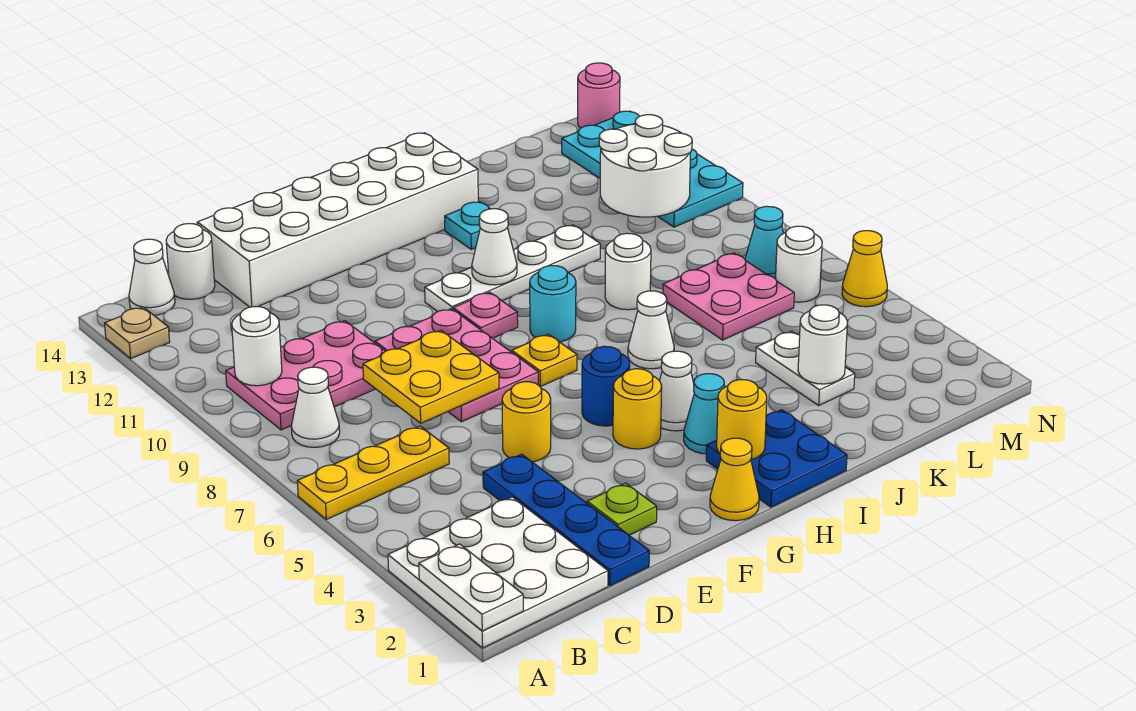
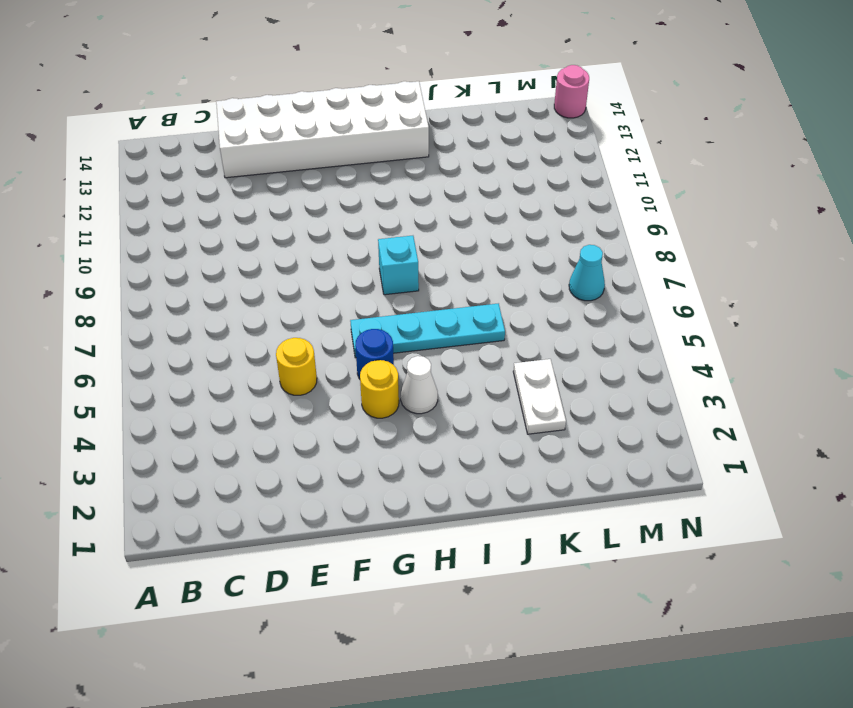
cyan 1x4 plate [350,303,505,358] -> white 1x1 cone [628,291,674,369]
cyan 1x1 brick [378,236,419,295] -> cyan 1x1 round brick [530,266,576,342]
none -> white 3x3 plate [388,497,608,648]
none -> yellow 1x3 plate [297,426,449,519]
none -> tan 1x1 plate [105,307,170,358]
none -> white 1x1 cone [291,367,340,447]

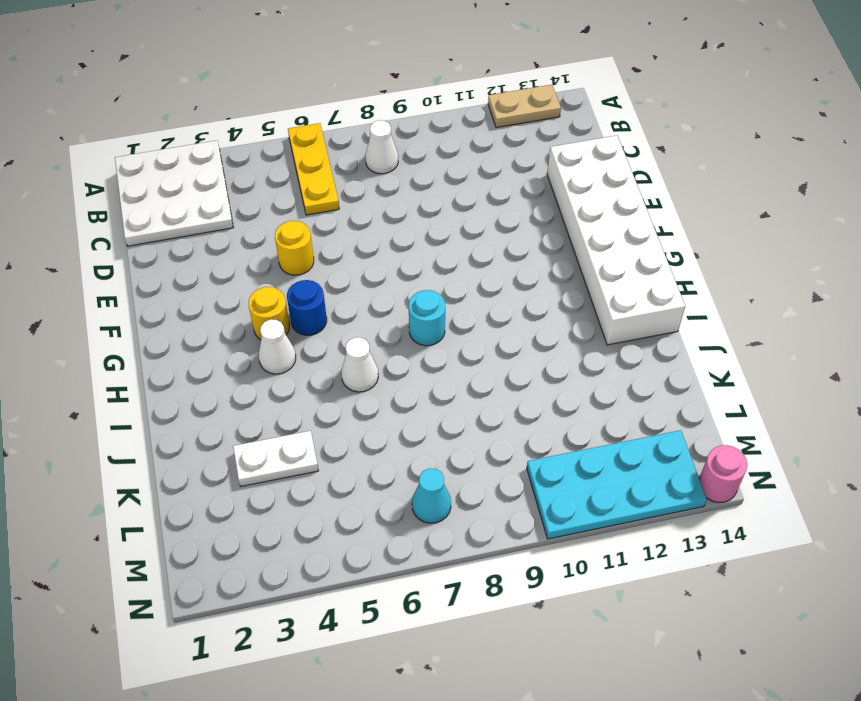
tan 1x2 plate [488,85,561,128] -> tan 1x1 plate [105,307,170,358]
none -> pink 2x3 plate [226,321,385,430]
none -> white 1x1 cone [129,239,175,315]
none -> white 1x1 round brick [166,224,215,299]
none -> blue 1x4 plate [483,454,649,586]

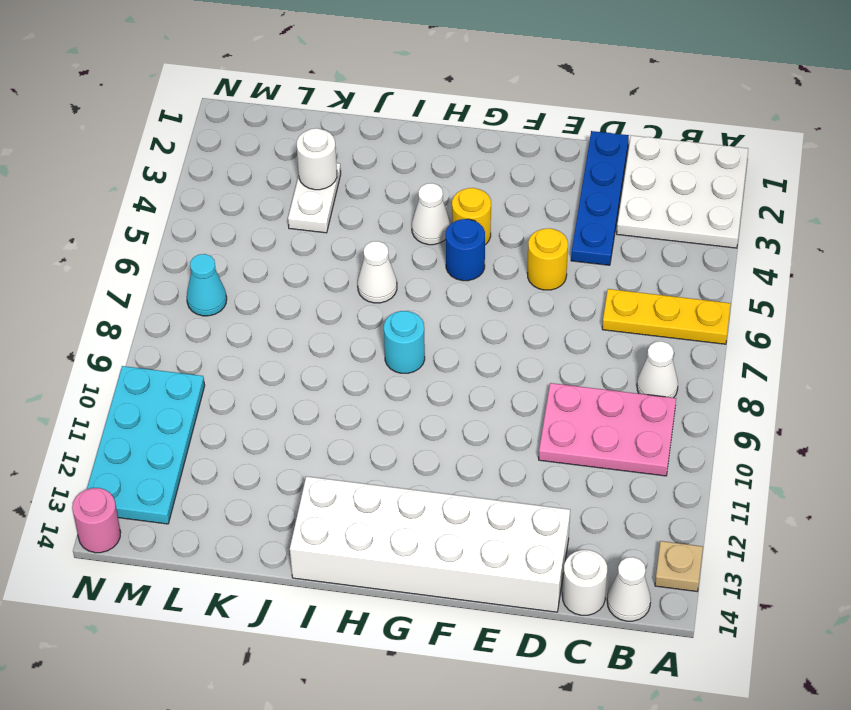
none -> lime 1x1 plate [587,483,657,535]
none -> pink 2x3 plate [375,309,538,422]
none -> yellow 1x1 cone [710,438,759,521]
none -> yellow 1x1 plate [512,334,577,387]

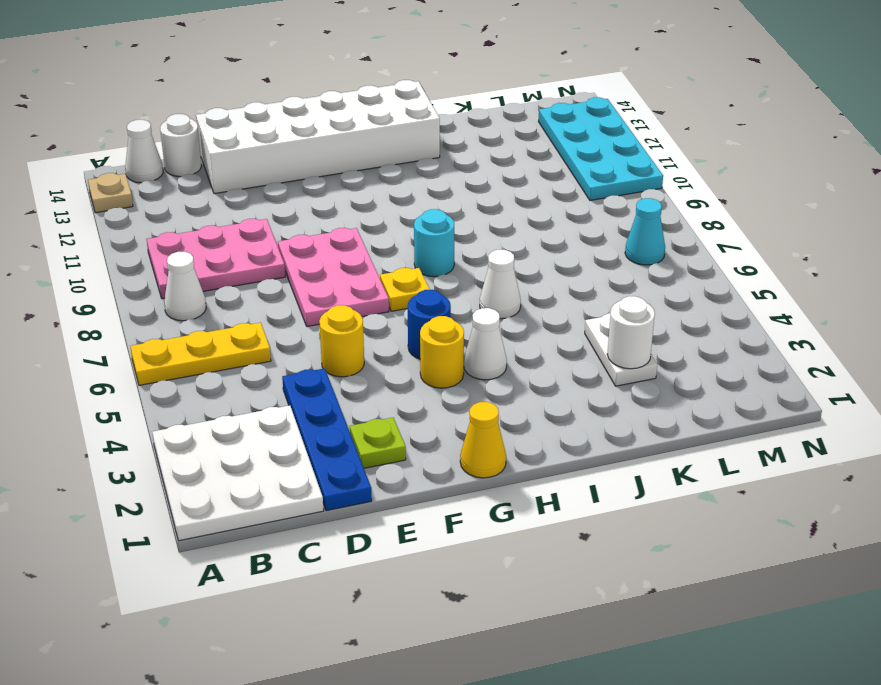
none -> pink 1x1 plate [453,292,518,338]
none -> white 1x4 plate [425,225,600,312]
none -> blue 2x2 plate [706,410,847,507]
none -> cyan 1x1 cone [684,374,724,454]

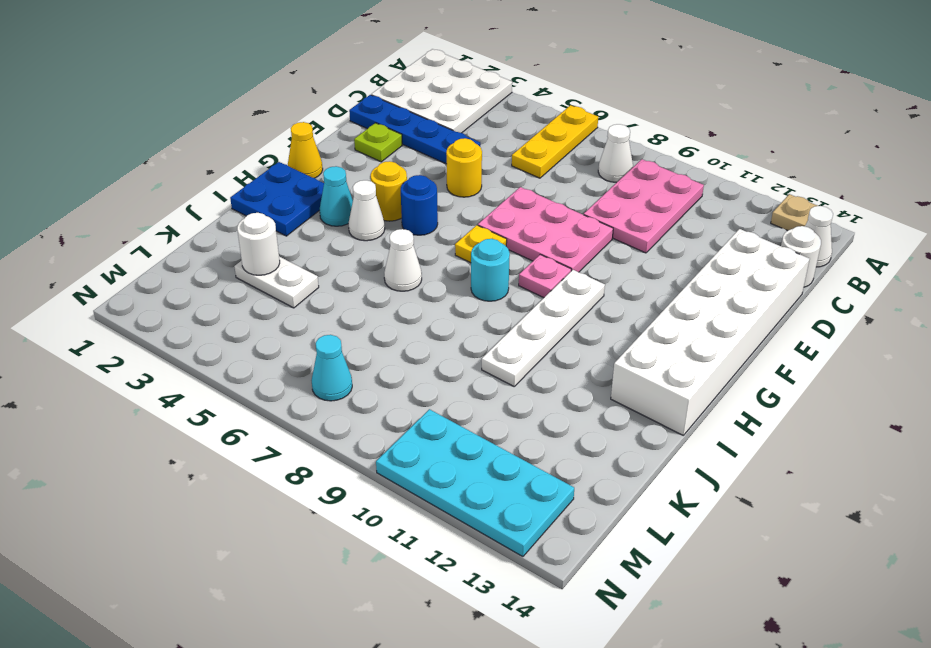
none -> cyan 1x1 plate [445,202,490,249]
none -> white 1x1 round brick [605,233,651,310]
none -> pink 2x2 plate [663,253,794,340]
none -> white 1x1 round brick [776,226,822,302]

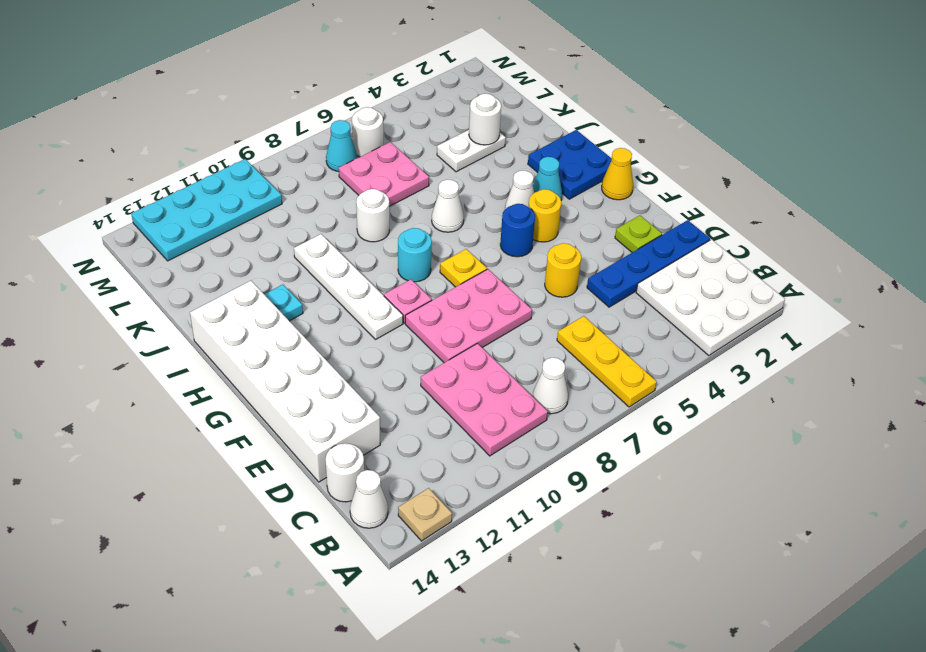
none -> yellow 1x1 cone [842,231,887,307]
none -> pink 1x1 round brick [578,63,620,128]
none -> white 1x2 plate [419,544,523,631]
none -> white 1x1 round brick [232,307,282,386]

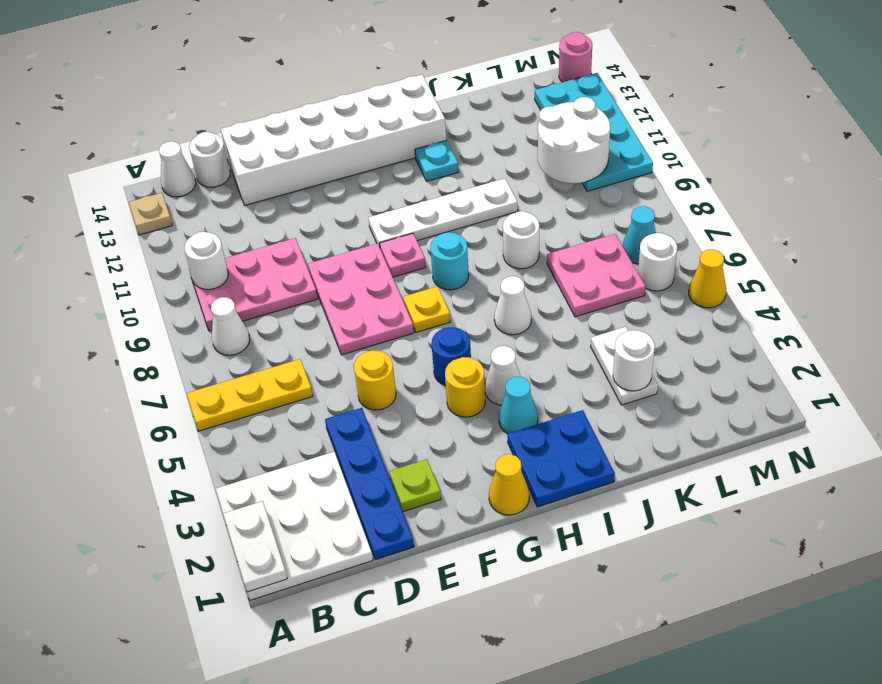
none -> yellow 2x2 plate [363,330,499,423]
none -> yellow 1x1 round brick [717,380,767,460]
none -> white 1x1 cone [472,209,517,285]

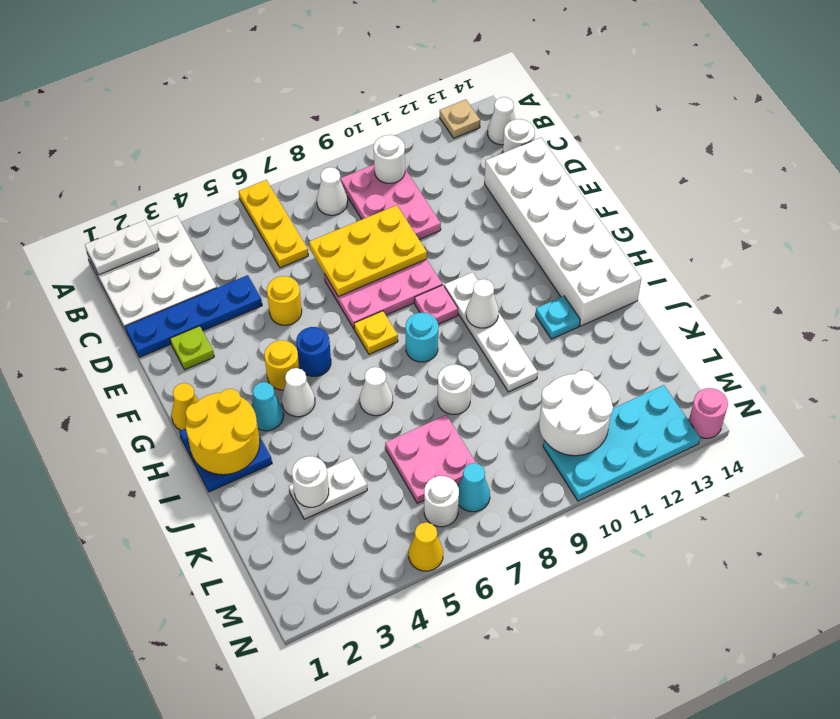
yellow 2x3 plate [309,205,427,296] -> yellow 2x2 plate [363,330,499,423]
yellow 2x2 round brick [186,389,260,475] -> yellow 1x1 round brick [717,380,767,460]

